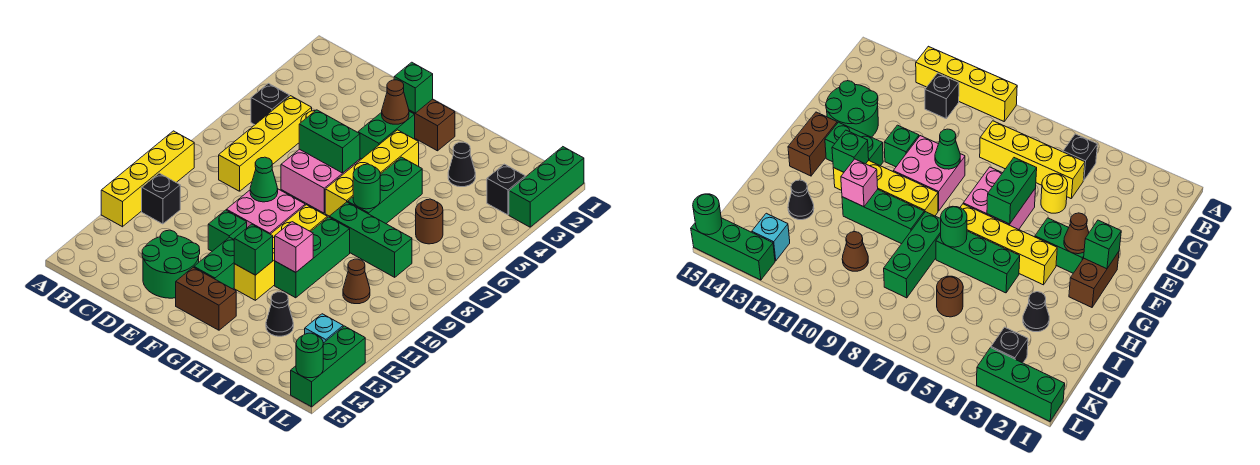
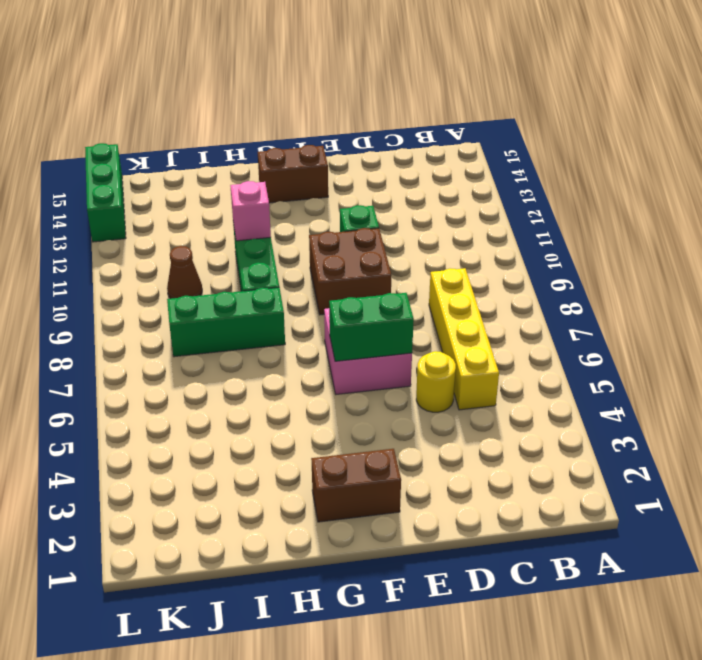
brown 2x2 brick [309,228,391,315] -> pink 2x2 brick [226,189,305,234]
none -> yellow 1x4 brick [101,131,194,227]
none -> black 1x1 brick [251,83,289,125]
none -> black 1x1 brick [142,173,180,224]
none -> green 2x2 round brick [142,230,200,298]

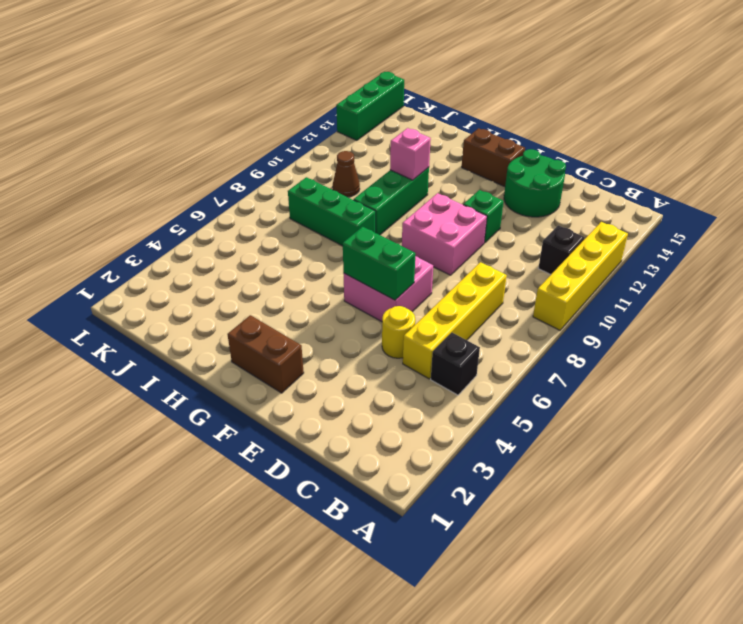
none -> green 1x2 brick [358,111,415,159]
none -> green 1x2 brick [194,237,234,289]
none -> yellow 1x4 brick [325,130,419,216]
none -> yellow 1x4 brick [234,205,327,300]

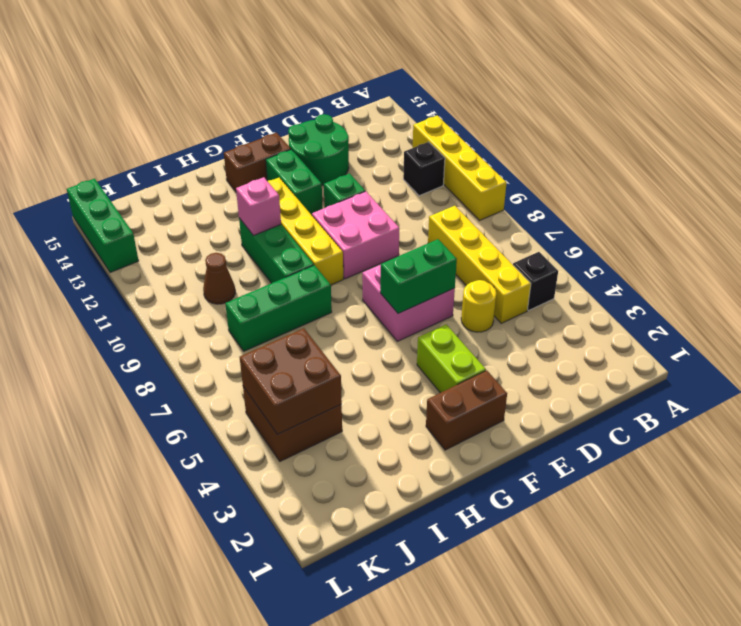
lime 1x2 brick [417,325,486,393] -> green 1x2 brick [358,111,415,159]
brown 2x2 brick [243,387,342,461] -> none
brown 2x2 brick [240,328,342,434] -> none
none -> yellow 1x4 brick [325,130,419,216]
none -> green 1x3 brick [348,157,422,223]
none -> black 1x1 cone [448,142,475,187]
none -> black 1x1 cone [266,292,293,336]

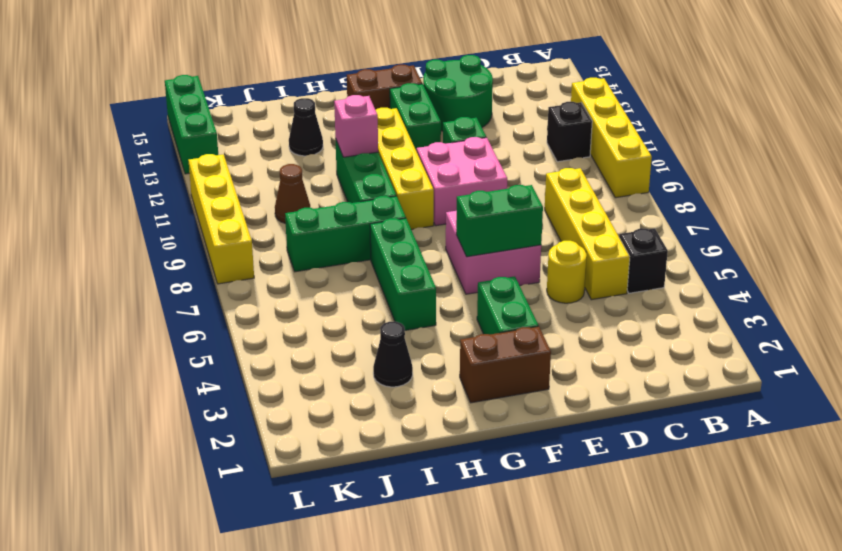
yellow 1x4 brick [188,154,254,284] -> yellow 1x4 brick moved to [325,130,419,216]
none -> brown 1x1 round brick [416,199,443,244]
none -> black 1x1 brick [487,164,525,215]
none -> cyan 1x1 brick [305,314,343,343]
none -> green 1x3 brick [509,147,584,227]

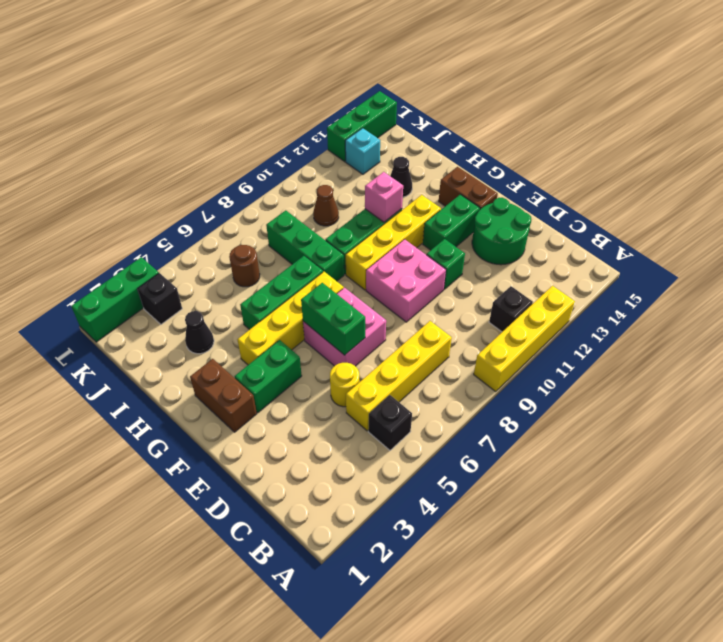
none -> green 1x1 cone [250,157,278,202]
none -> green 1x1 brick [394,62,433,113]
none -> brown 1x1 cone [382,80,409,124]
none -> green 1x1 brick [234,224,273,275]

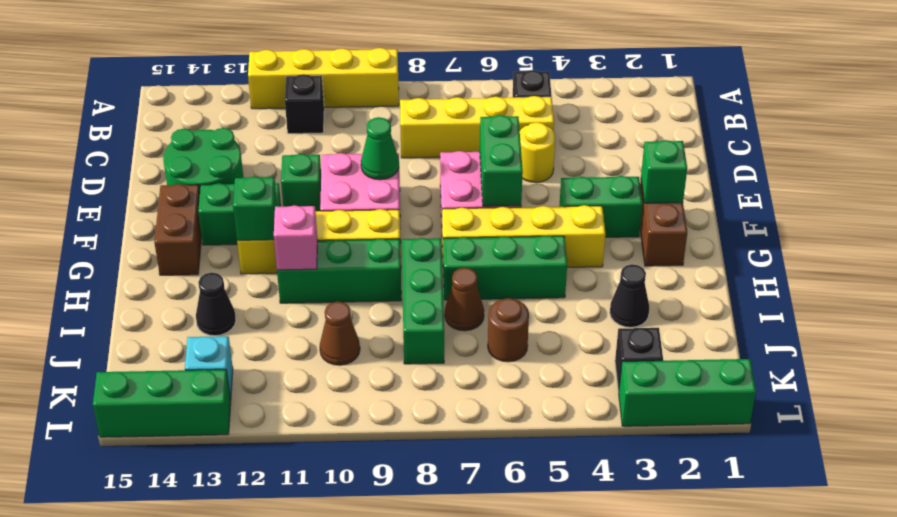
brown 1x1 cone [445,268,484,331] -> brown 1x1 cone moved to [382,80,409,124]
none -> green 1x1 round brick [353,164,380,209]
none -> green 1x1 round brick [296,333,323,378]

